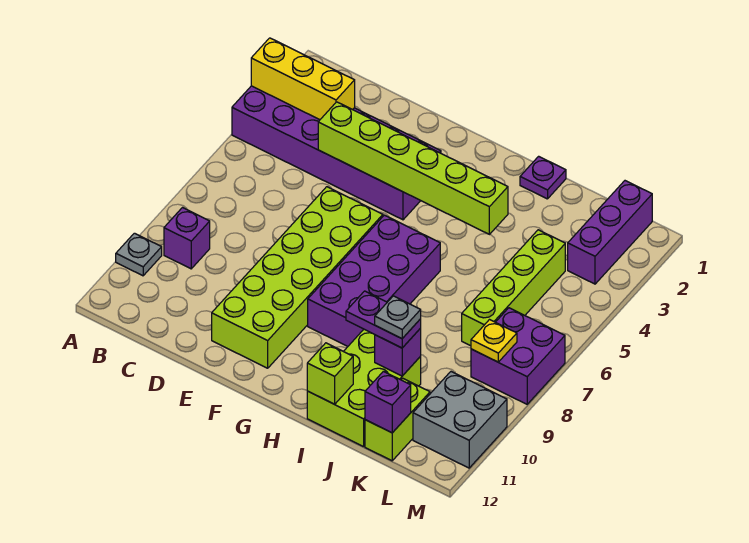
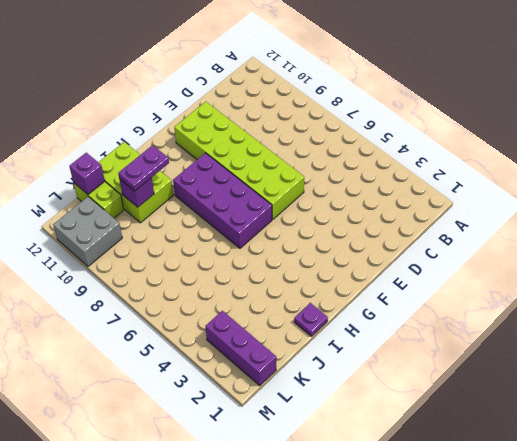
none -> purple 2x6 brick [232,86,441,220]
none -> grey 1x1 plate [116,233,162,276]
none -> purple 1x1 brick [164,208,210,269]

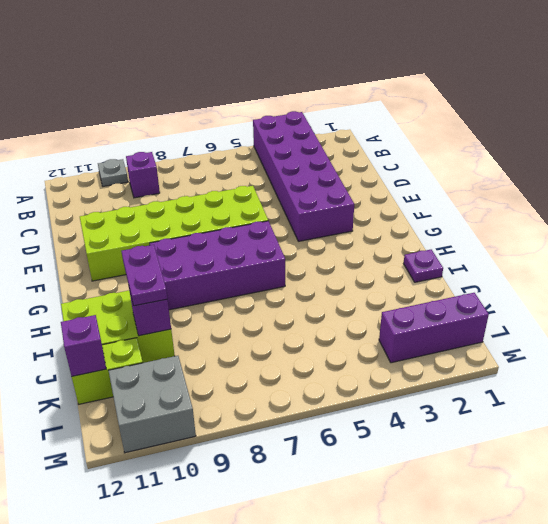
none -> lime 1x4 brick [462,230,565,346]
none -> purple 2x2 brick [471,308,565,404]
none -> yellow 1x3 brick [251,38,355,120]

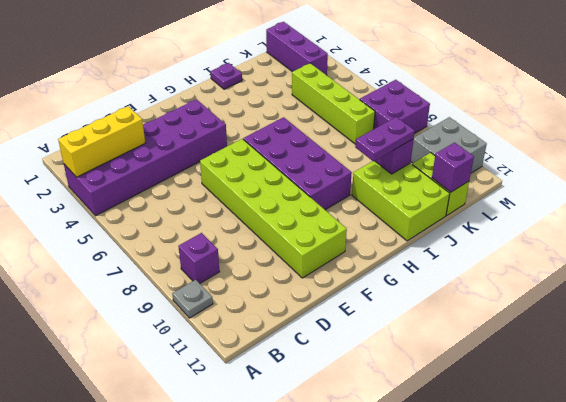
none -> lime 1x6 brick [318,102,508,234]
none -> lime 1x1 brick [307,343,353,404]
none -> yellow 1x1 plate [471,320,517,362]

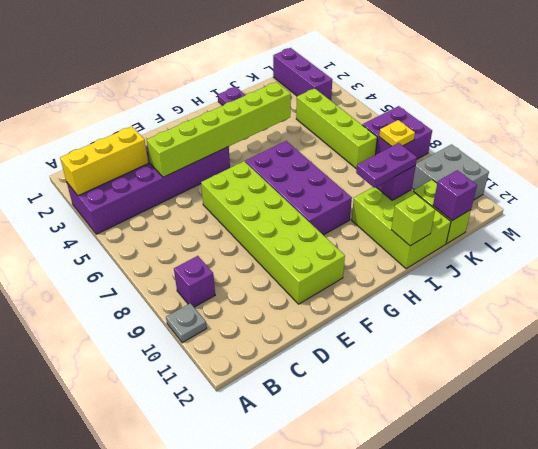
none -> grey 1x1 plate [375,296,421,339]

